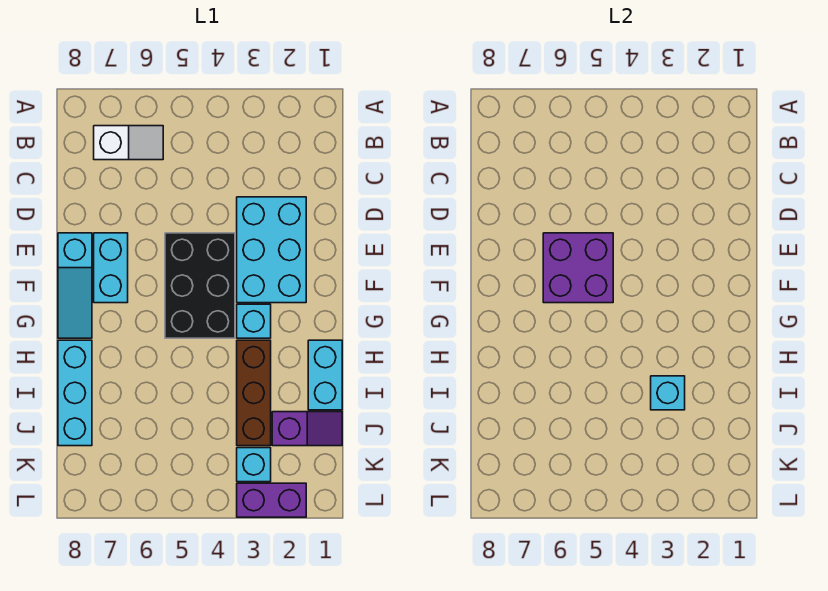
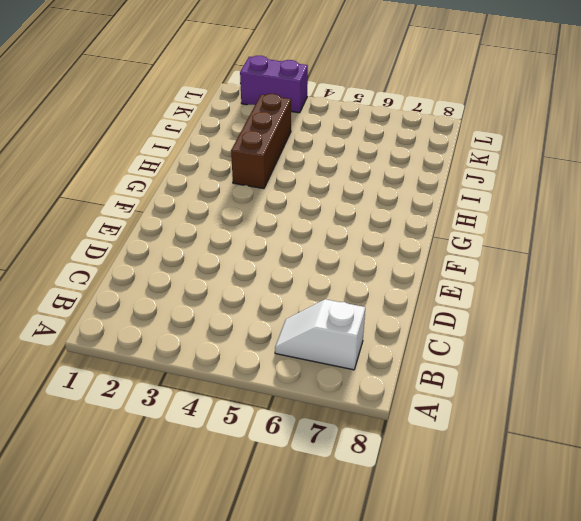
none -> cyan 2x3 brick [237,197,306,303]
none -> black 2x3 brick [165,233,235,338]
none -> cyan 1x2 brick [94,233,128,303]

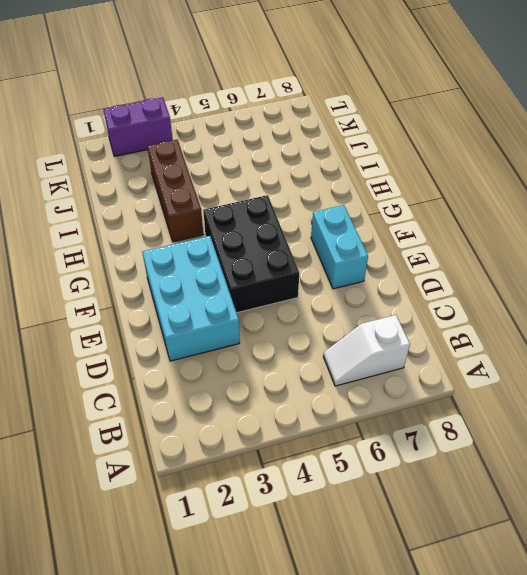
none -> cyan 1x3 slope [58,233,92,338]
none -> cyan 1x1 brick [237,304,271,338]
none -> cyan 1x2 brick [308,340,342,410]

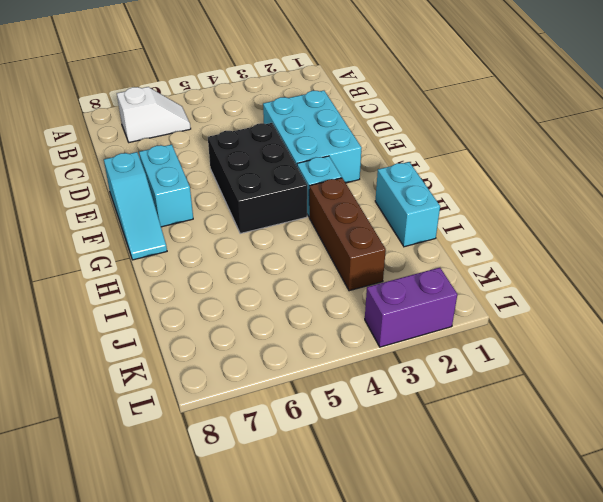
none -> cyan 1x3 brick [58,340,92,446]
none -> purple 1x2 slope [272,412,342,446]
none -> cyan 1x1 brick [237,448,271,482]

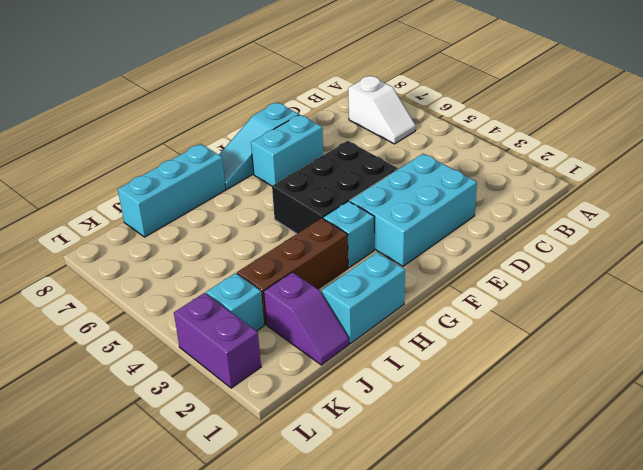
none -> purple 2x2 brick [543,233,613,303]
none -> cyan 1x1 brick [651,376,685,410]

